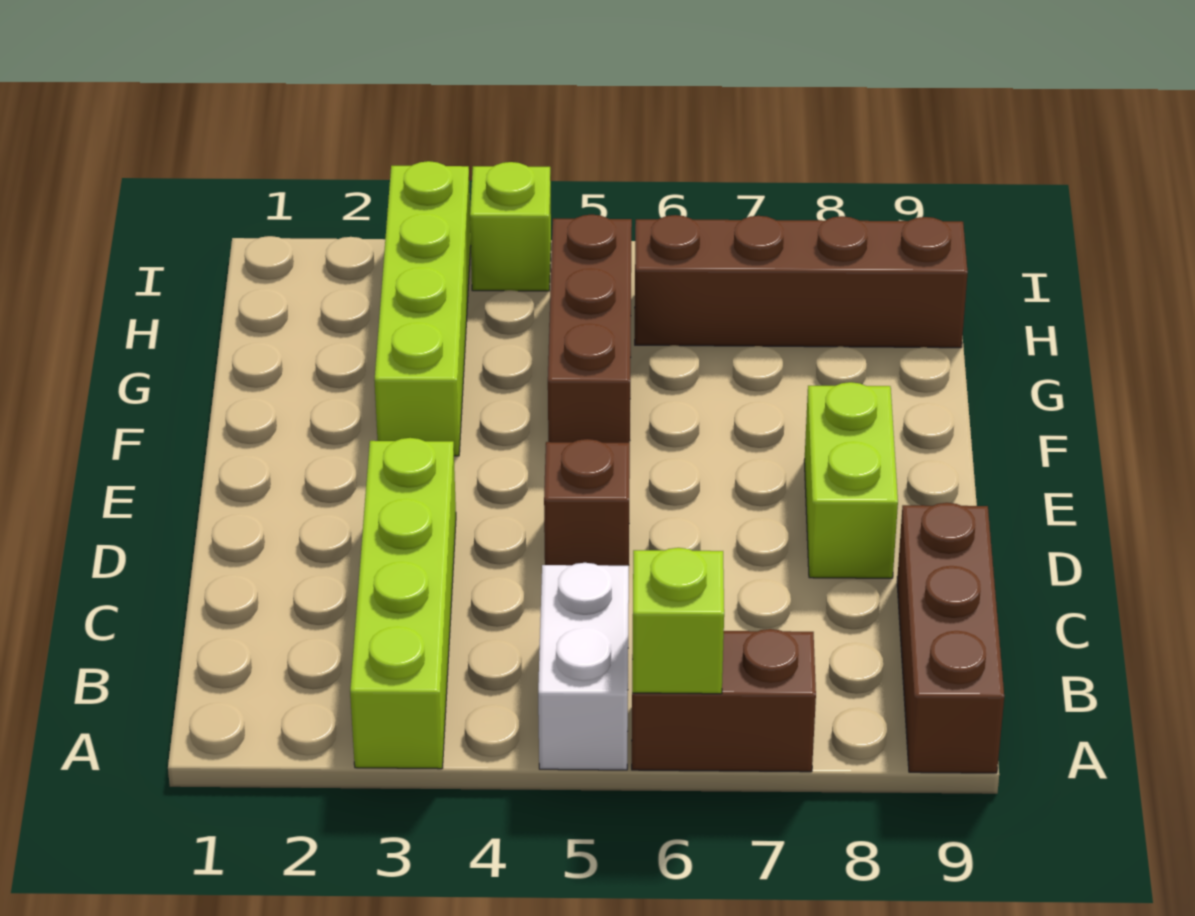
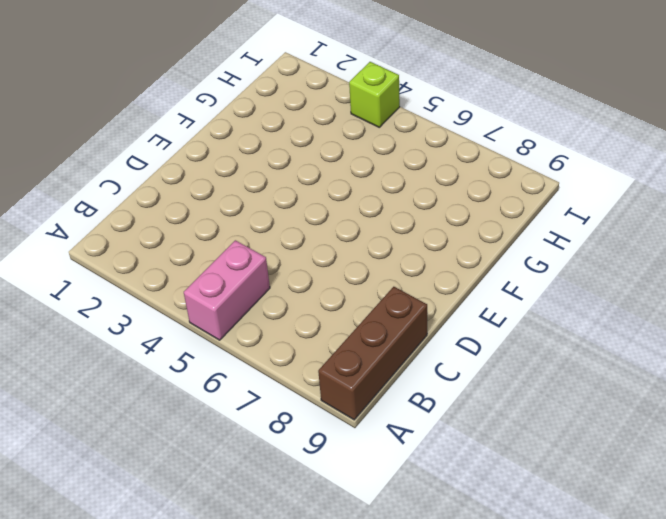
pink 1x2 brick [184,240,270,340] -> white 1x2 brick [538,563,629,770]
none -> lime 1x4 brick [350,438,456,769]
none -> brown 1x2 brick [632,629,816,772]

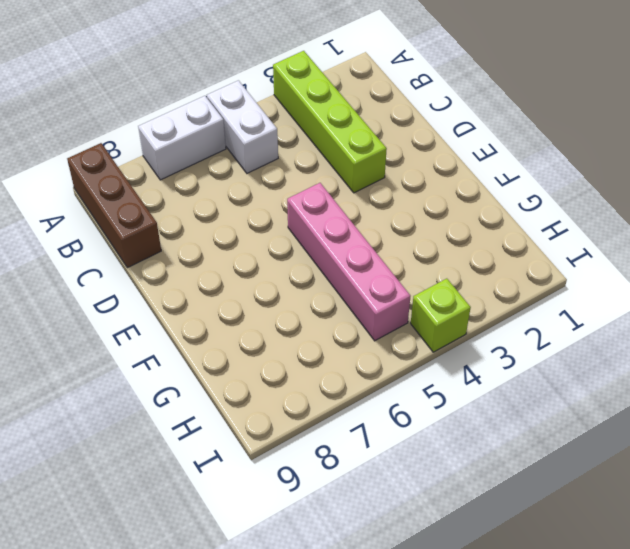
white 1x2 brick [138,96,226,180] -> brown 1x2 brick [632,629,816,772]
pink 1x4 brick [287,183,410,341] -> brown 1x3 brick [548,215,632,443]
none -> brown 1x1 brick [544,439,630,566]
none -> lime 1x2 brick [804,382,898,578]

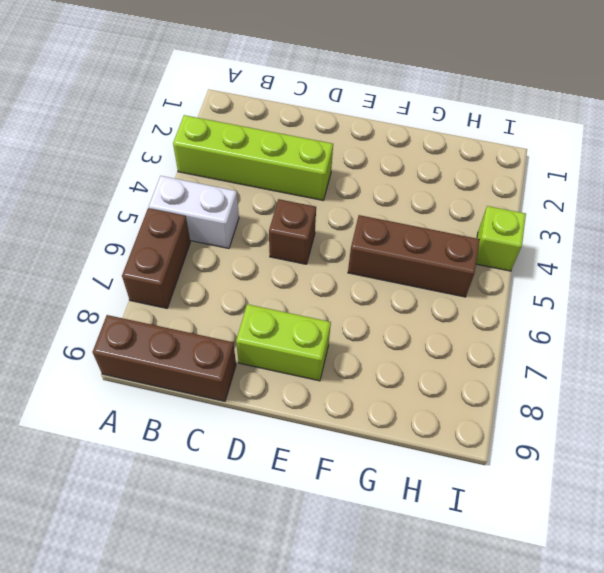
none -> lime 1x4 brick [374,161,471,456]
none -> brown 1x4 brick [635,215,968,348]

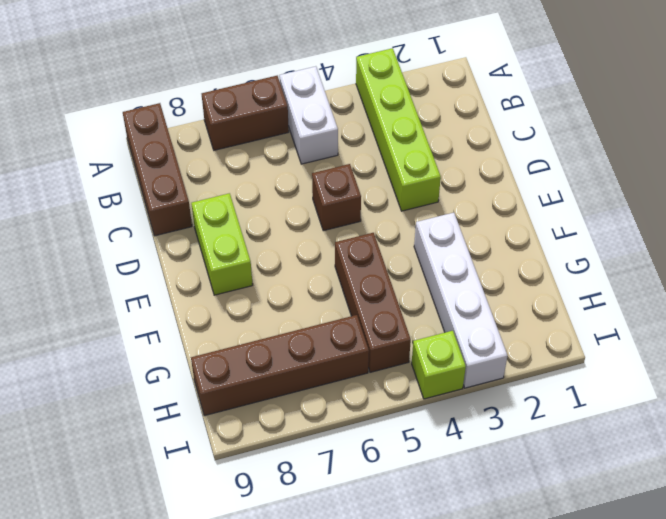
white 1x4 brick [414,213,508,388] -> lime 1x4 brick [374,161,471,456]
none -> lime 1x1 brick [632,548,724,694]

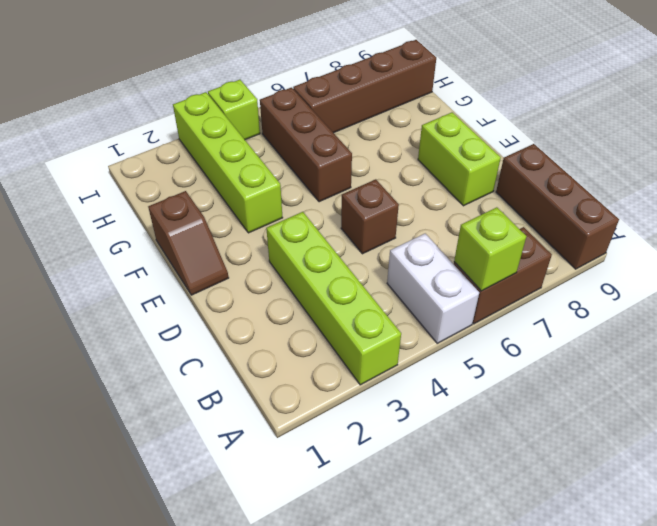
brown 1x2 slope [148,191,229,295] -> none

